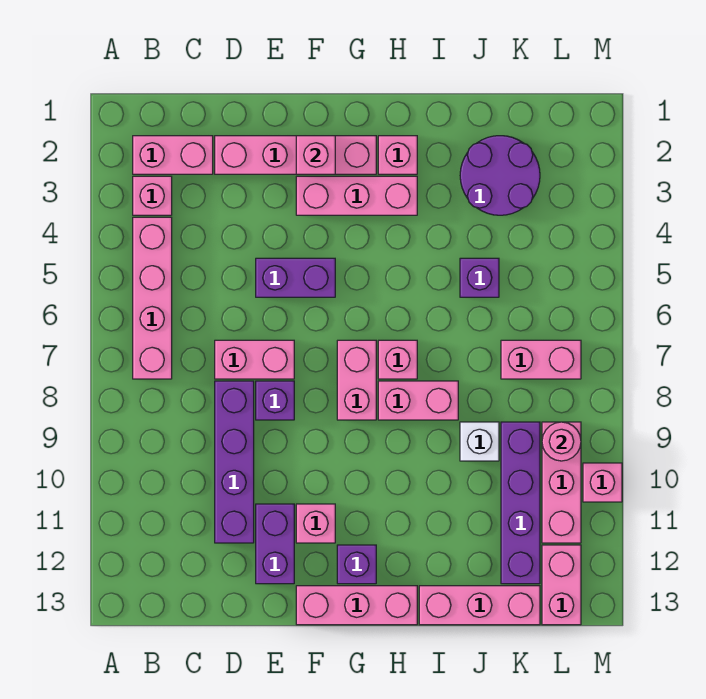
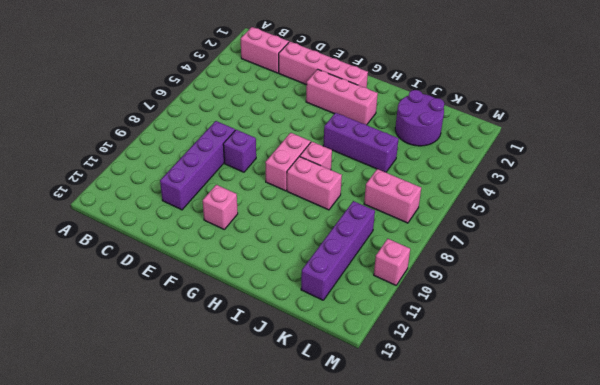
purple 1x3 brick [323,113,399,172] -> purple 1x1 brick [460,258,499,297]
none -> pink 1x1 brick [133,176,172,215]
none -> pink 1x4 brick [133,217,172,379]
none -> pink 1x2 brick [215,340,294,379]

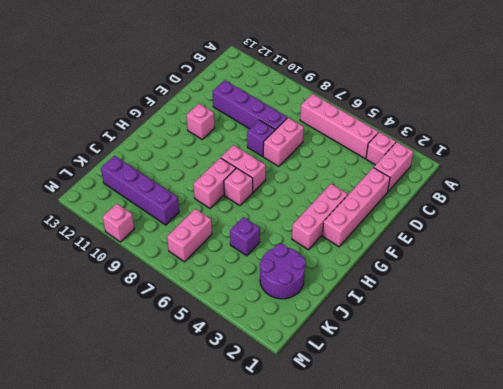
none -> purple 1x2 brick [256,258,335,297]
none -> purple 1x2 brick [256,504,294,584]
none -> pink 1x3 brick [296,586,417,625]

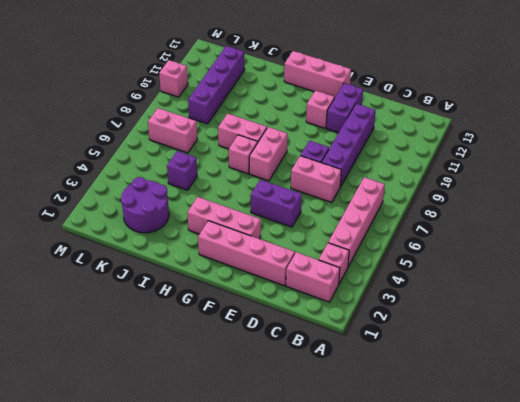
none -> purple 1x1 brick [337,545,376,584]
none -> pink 1x1 brick [378,136,417,174]
none -> pink 1x3 brick [419,586,540,625]

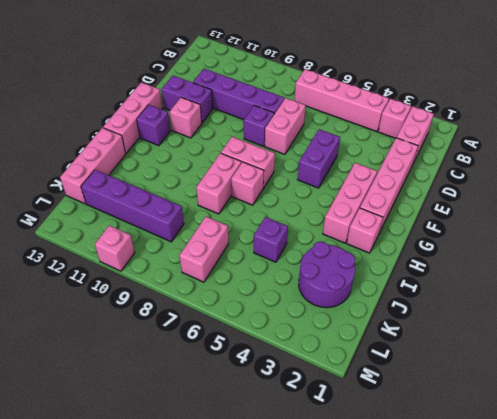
none -> white 1x1 brick [460,422,499,461]
none -> pink 1x3 brick [542,422,581,543]
none -> pink 1x2 brick [542,545,581,625]

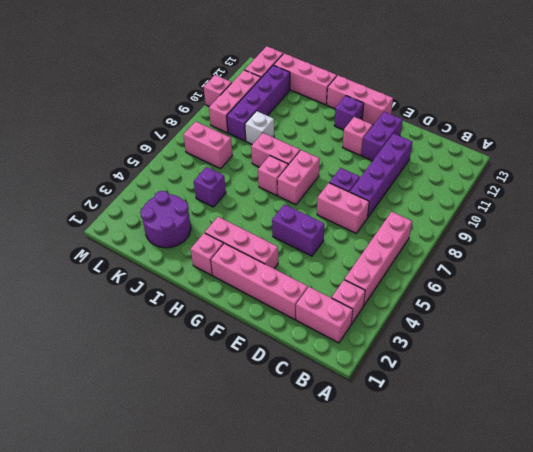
none -> pink 1x1 brick [296,136,335,174]
none -> pink 1x1 round brick [542,422,581,461]

